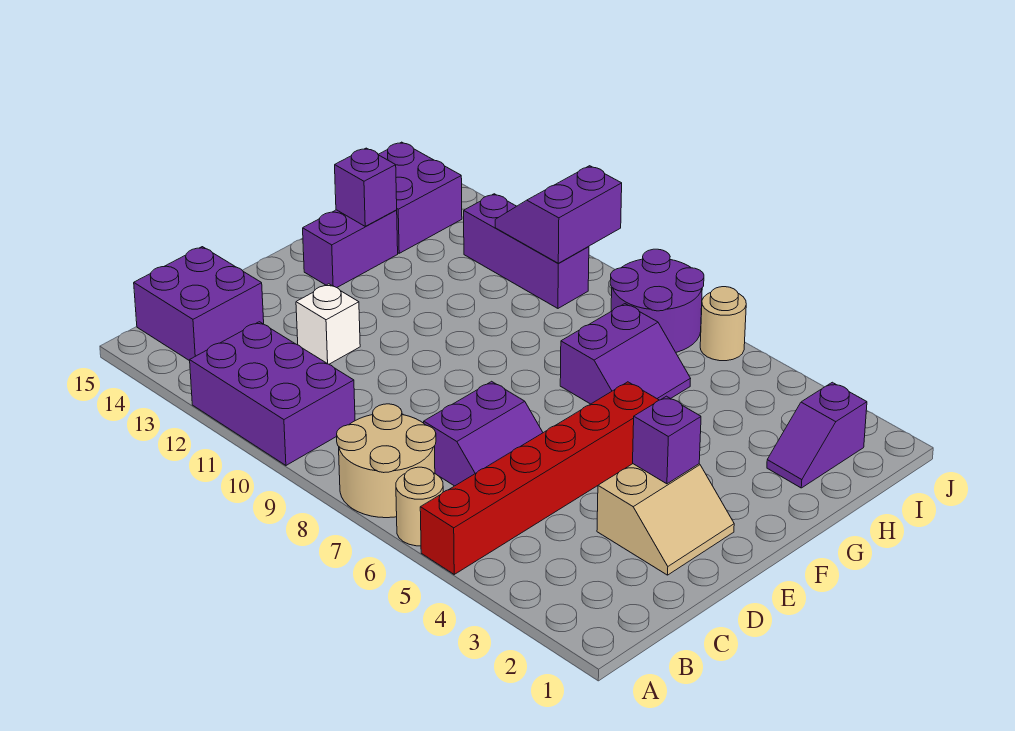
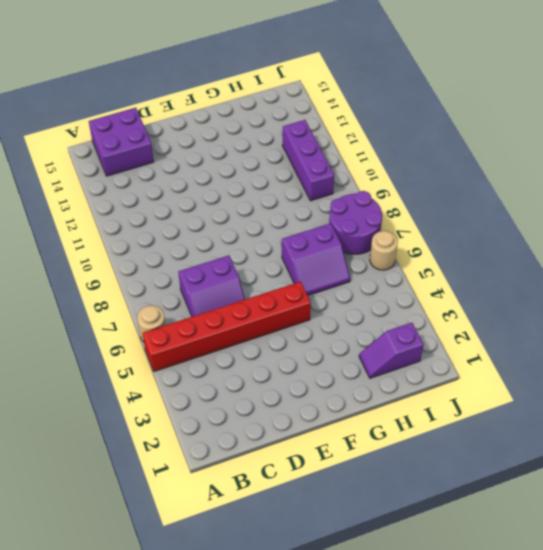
none -> tan 2x2 round brick [337,404,436,518]
none -> purple 2x3 brick [190,322,355,465]
none -> tan 2x2 slope [597,464,734,575]

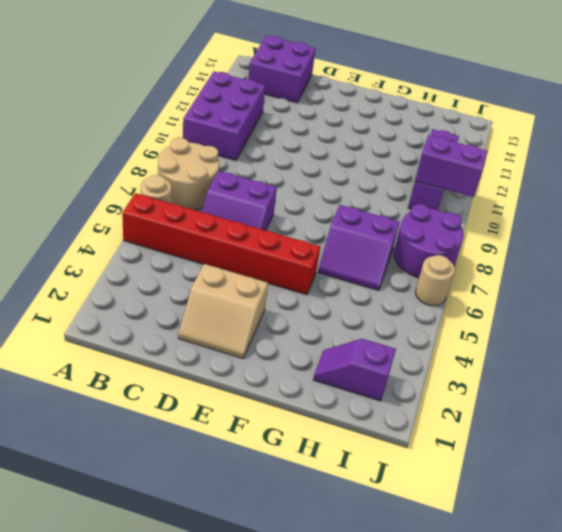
none -> white 1x1 brick [296,284,360,364]
none -> purple 1x2 brick [303,210,398,288]
none -> purple 2x2 brick [378,142,462,253]

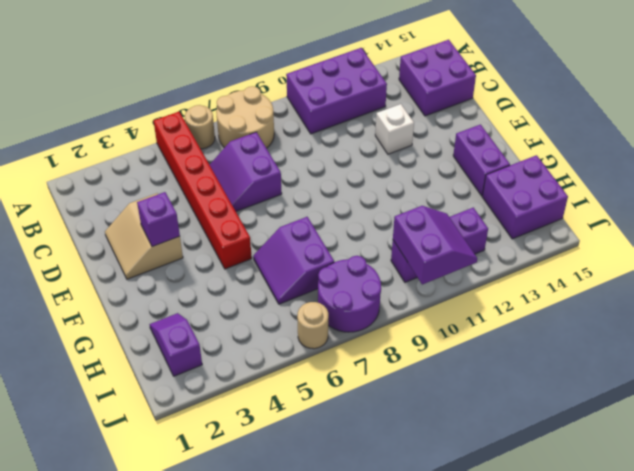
none -> purple 1x1 brick [335,148,397,227]

